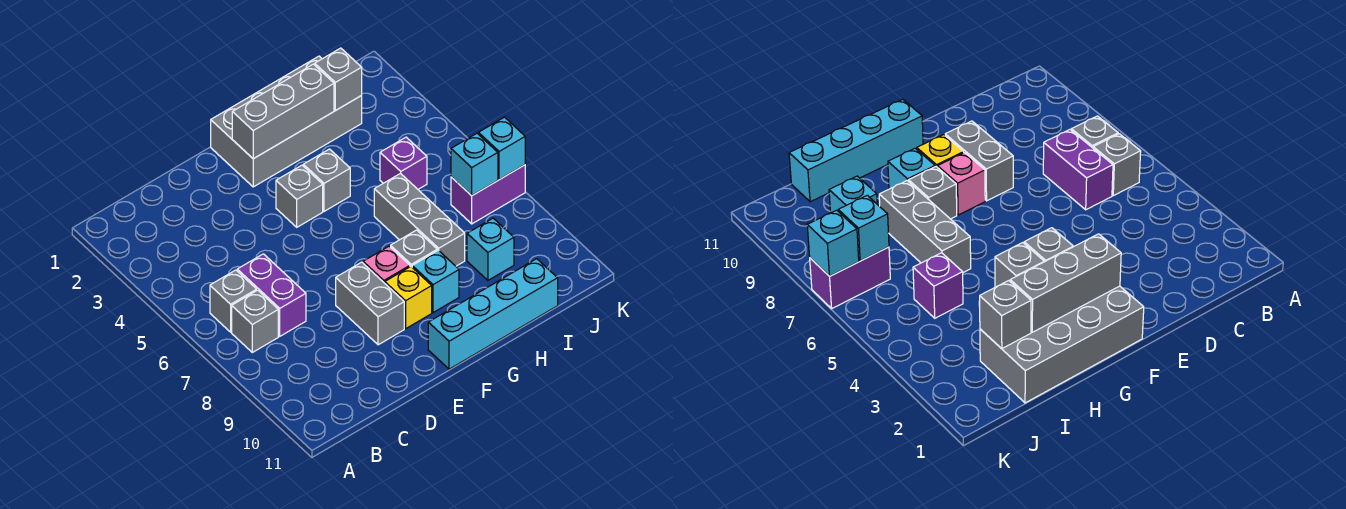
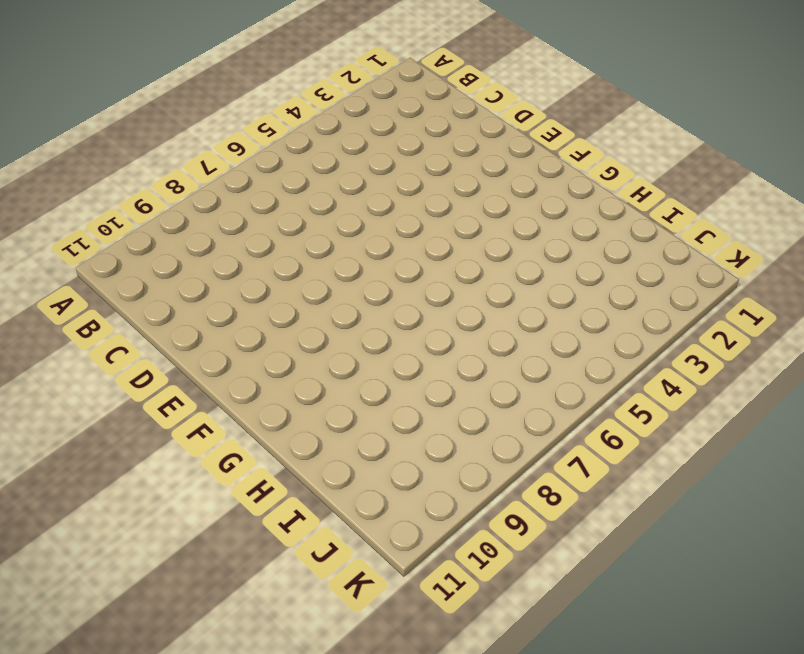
none -> grey 1x1 brick [210,270,257,332]
none -> grey 1x1 brick [232,290,278,352]
none -> purple 1x2 brick [237,254,306,336]

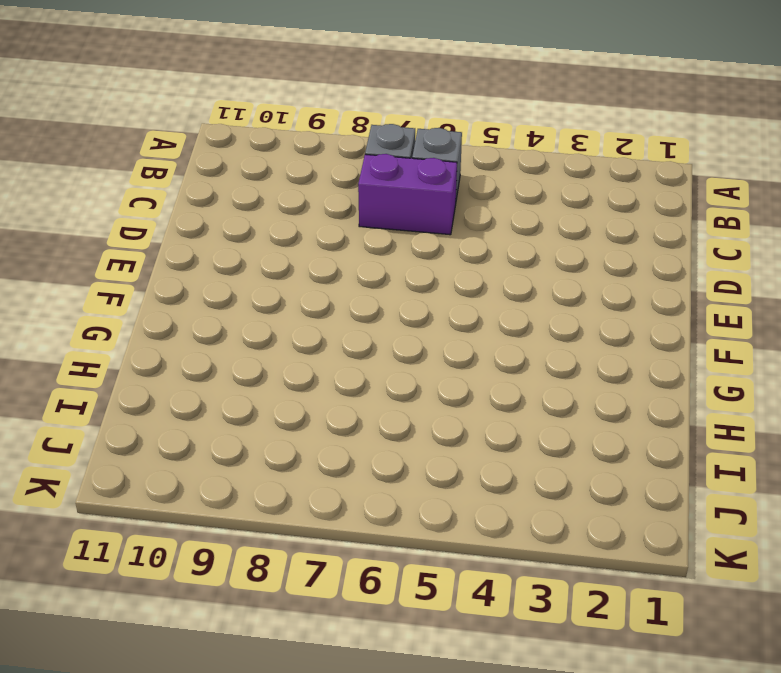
none -> grey 1x2 brick [336,262,404,345]
none -> grey 2x4 brick [211,56,362,187]
none -> grey 1x1 brick [276,165,323,227]

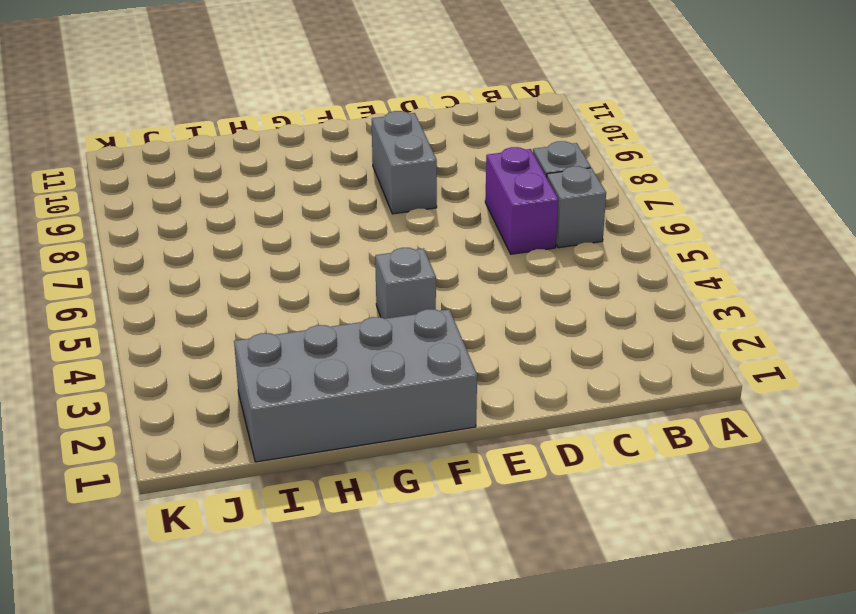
none -> pink 1x1 brick [363,246,410,283]
none -> yellow 1x1 brick [385,267,432,329]
none -> cyan 1x4 brick [428,259,558,369]

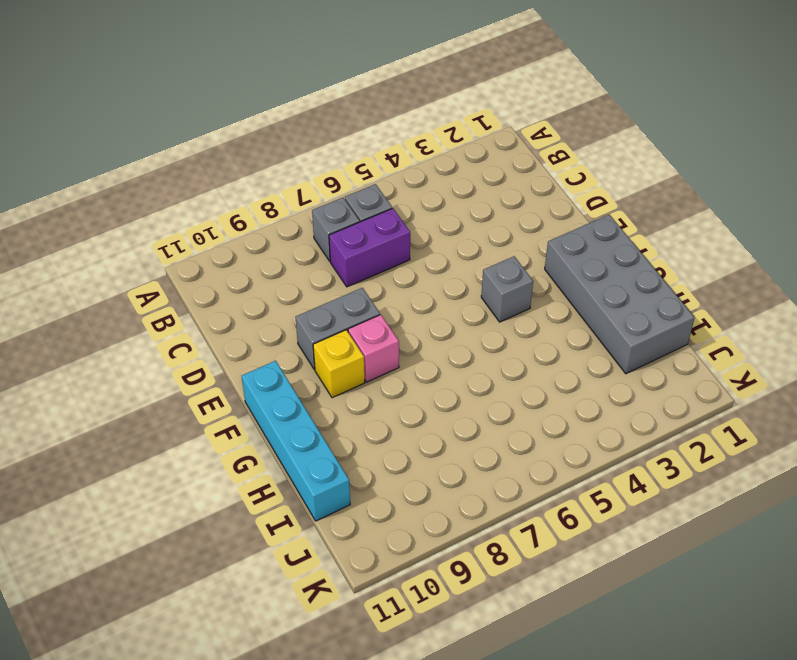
none -> grey 1x1 brick [303,149,350,211]
none -> grey 1x1 brick [391,230,437,267]
none -> cyan 1x1 brick [412,250,459,313]

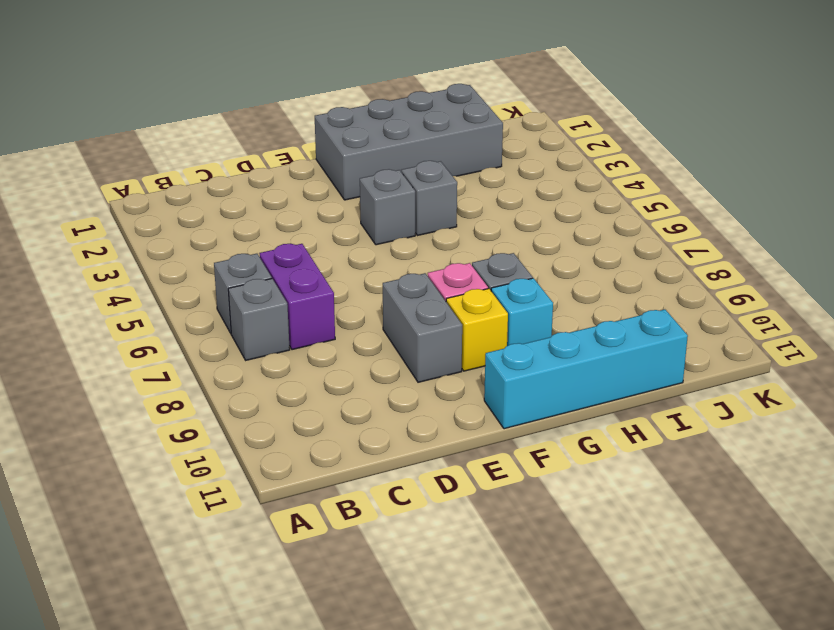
none -> grey 1x3 brick [374,173,465,266]
none -> purple 1x1 brick [380,137,427,189]
none -> cyan 1x1 brick [467,218,514,280]

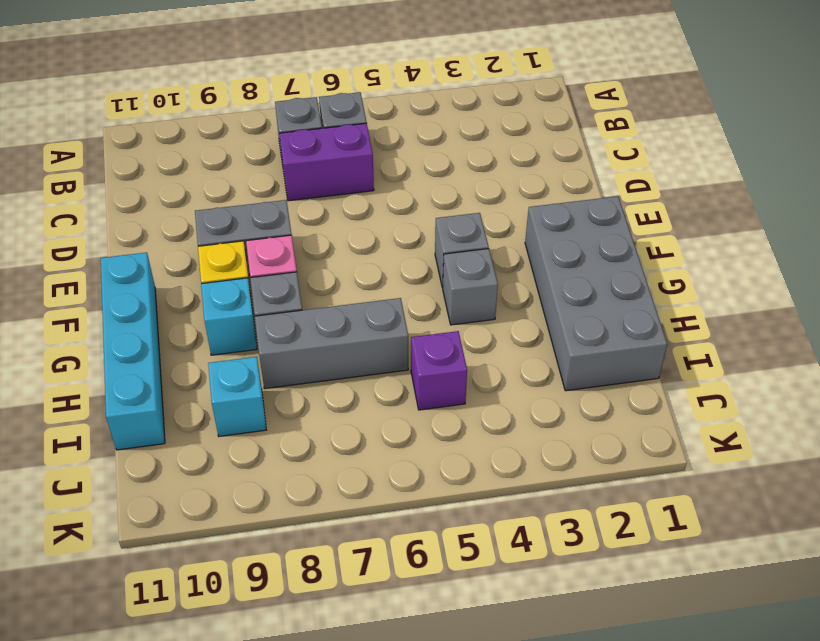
none -> purple 1x2 brick [451,165,525,224]
none -> grey 1x3 brick [232,64,334,159]
none -> grey 1x1 brick [315,48,362,110]

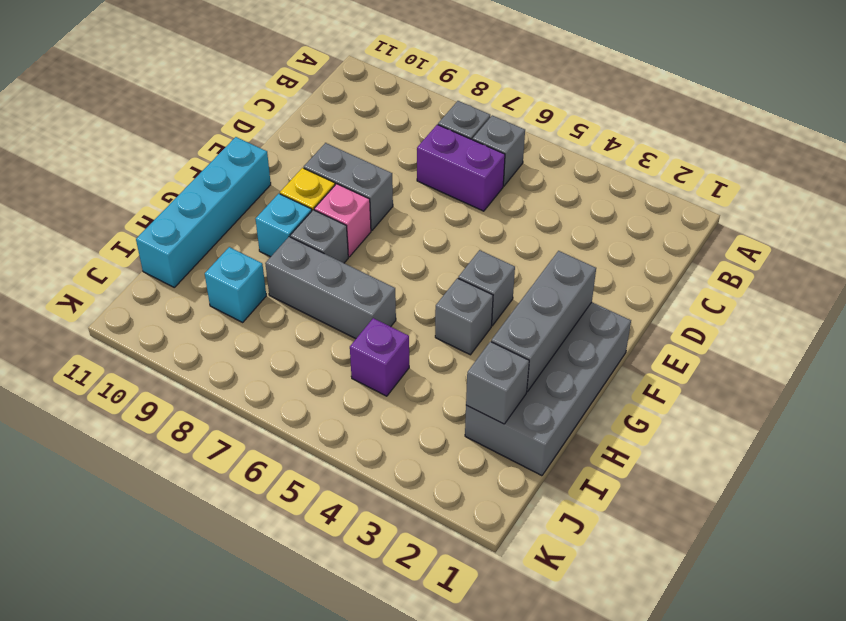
none -> purple 1x2 brick [451,165,525,224]
none -> cyan 1x1 brick [451,133,498,196]
none -> cyan 1x1 brick [478,117,525,180]

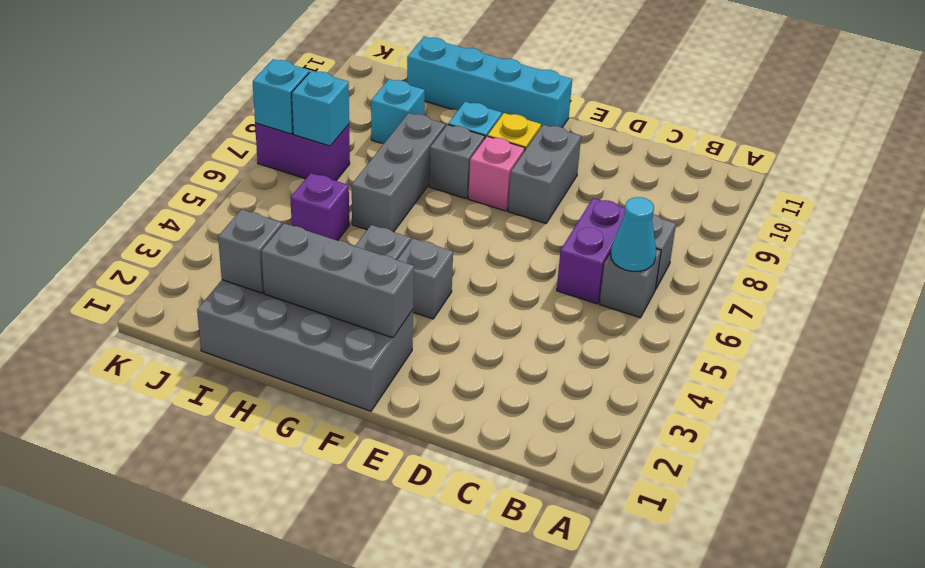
cyan 1x1 cone [611,197,656,271] -> none

